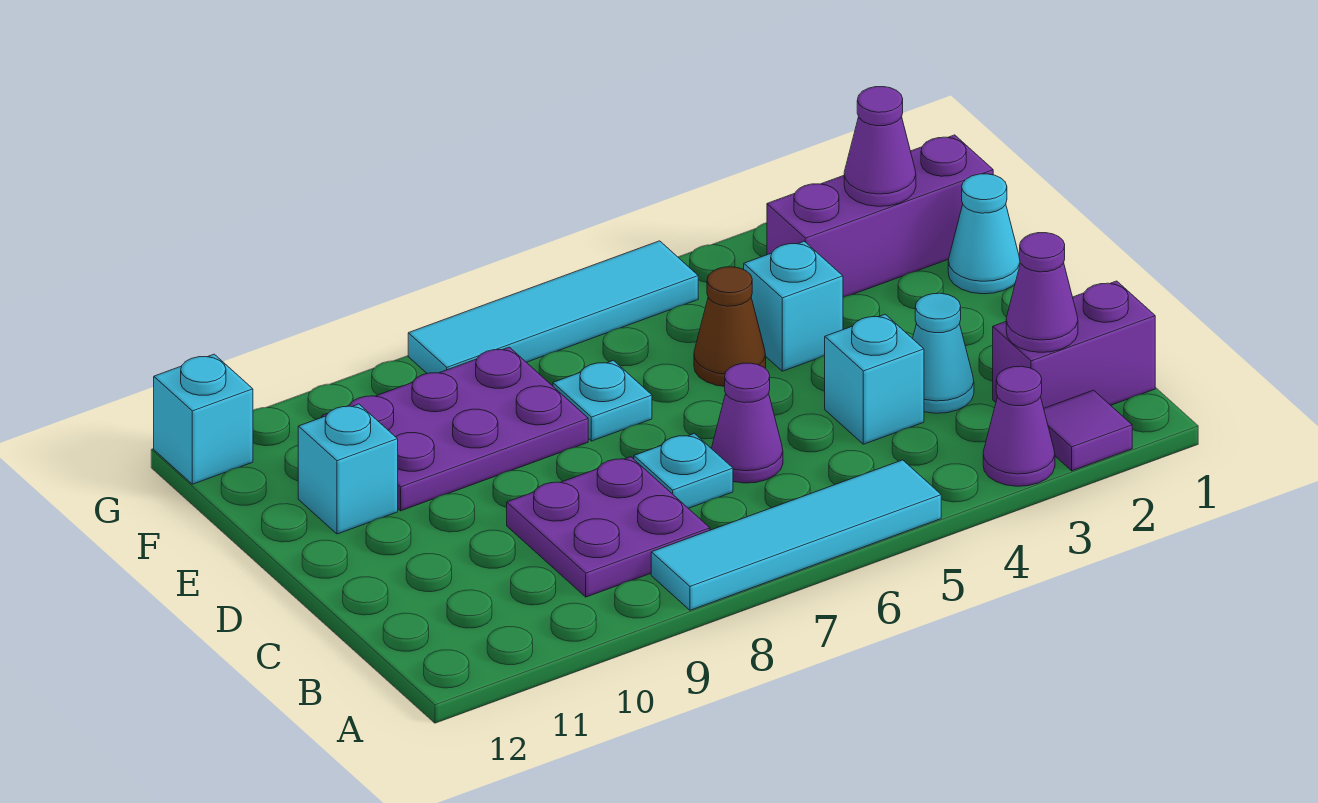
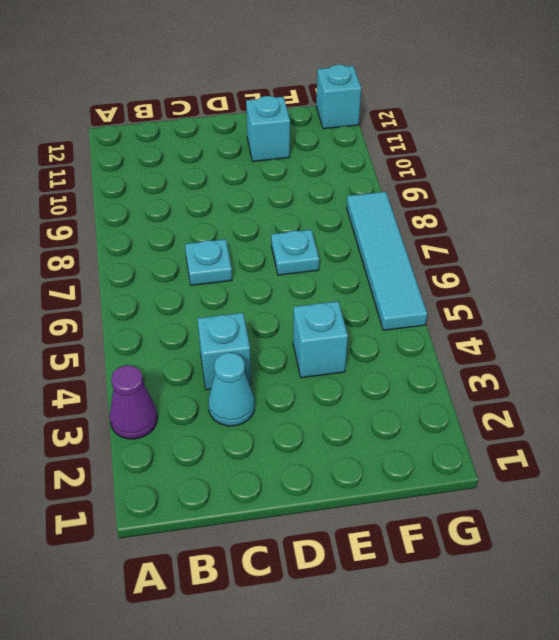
none -> purple 1x1 tile [1044,390,1132,471]
none -> cyan 1x4 tile [651,460,941,610]
none -> purple 1x2 brick [993,281,1155,408]

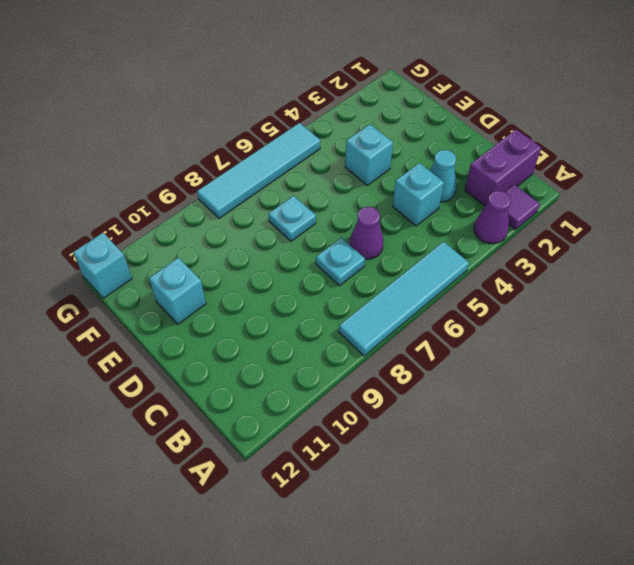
none -> purple 2x2 plate [507,457,710,597]
none -> cyan 1x1 cone [948,174,1020,294]
none -> brown 1x1 cone [694,267,766,386]

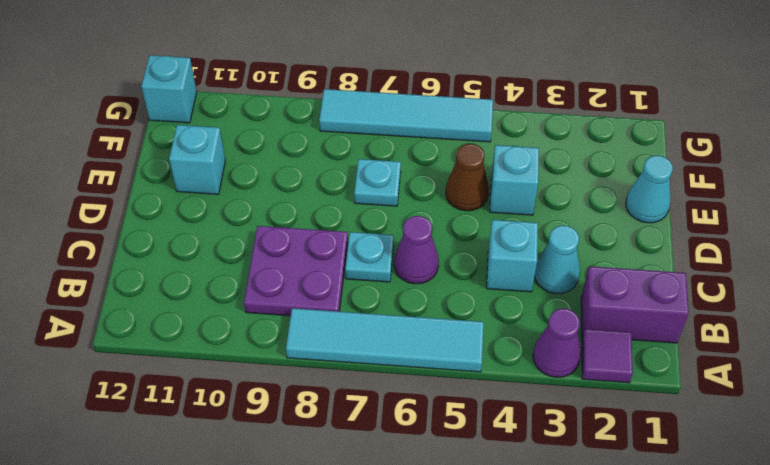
none -> purple 2x3 plate [322,347,588,511]
none -> purple 1x3 brick [767,135,993,297]
none -> purple 1x1 cone [1006,233,1078,352]

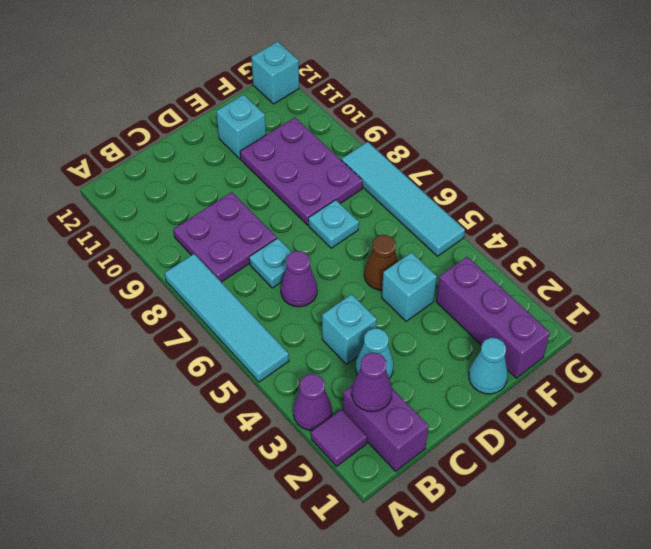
none -> purple 1x1 cone [844,87,916,206]

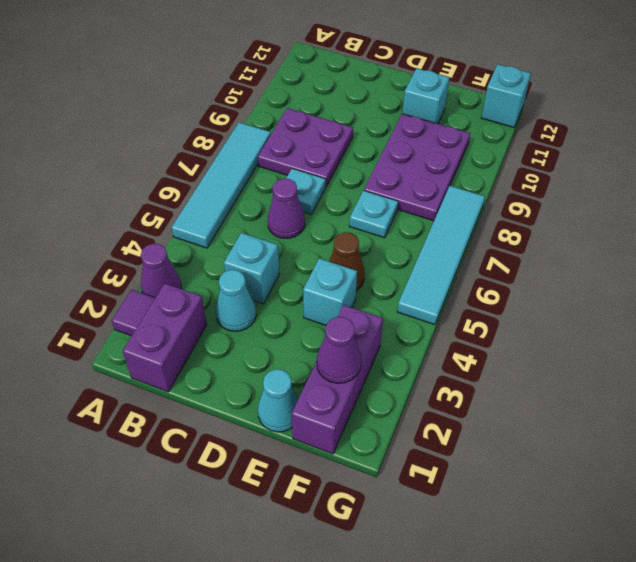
none -> purple 1x1 cone [1006,233,1078,352]

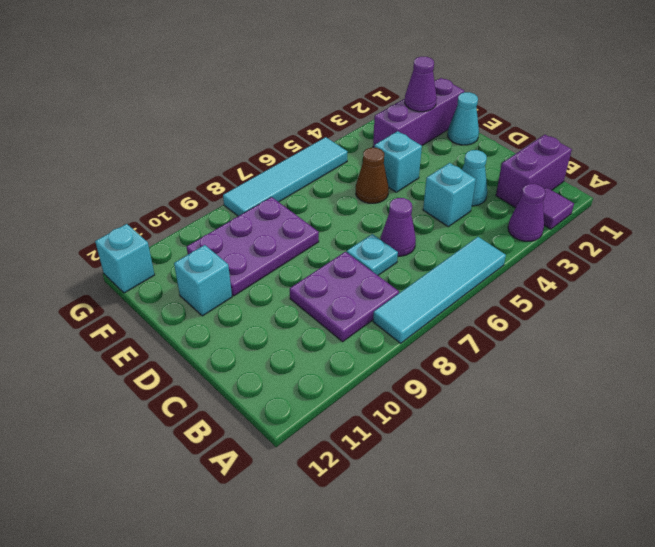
none -> cyan 1x1 plate [553,360,652,441]
none -> purple 1x1 cone [1006,233,1078,352]

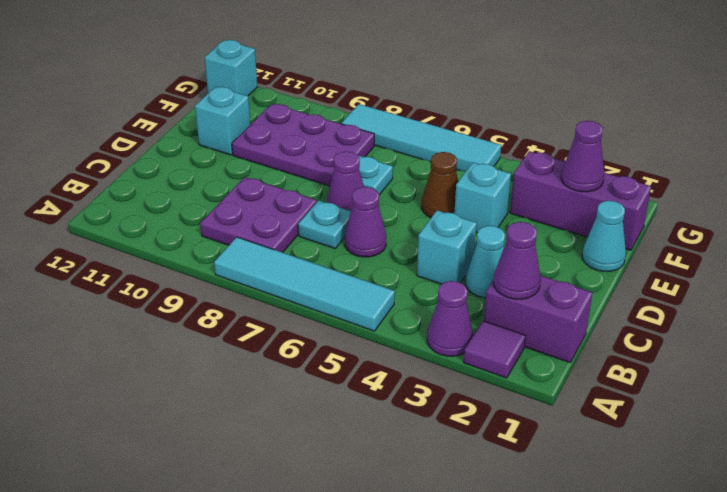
purple 1x1 cone [327,151,364,211] -> none

